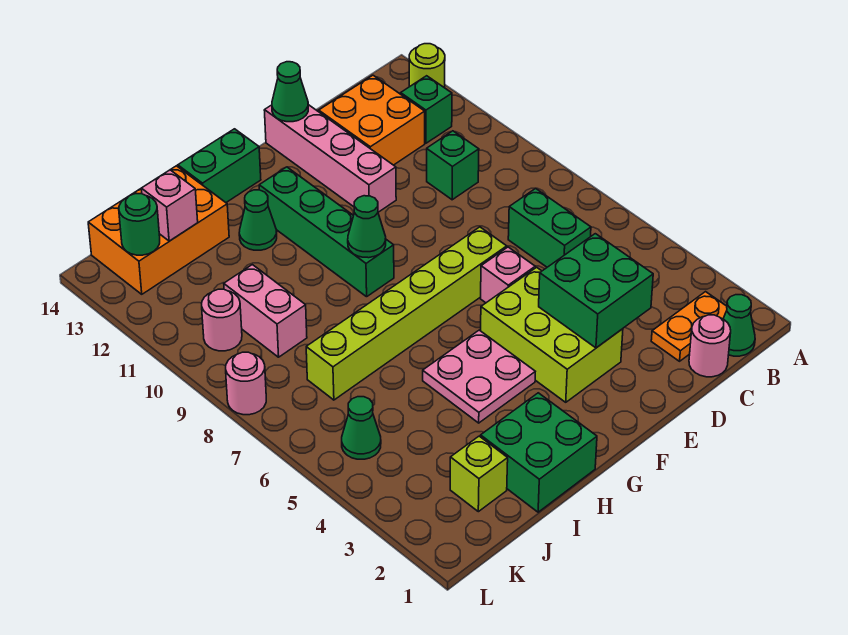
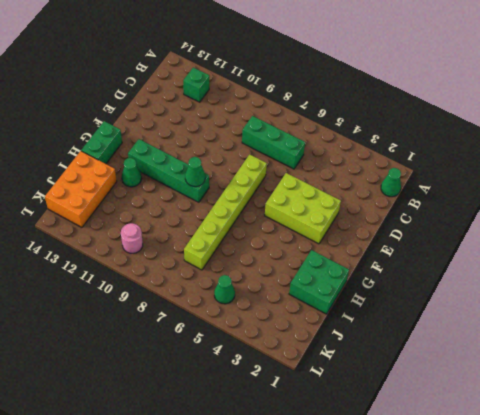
green 1x3 brick [242,116,305,169] -> green 1x2 brick [508,188,591,267]
none -> lime 1x1 round brick [409,44,445,88]
none -> orange 1x2 plate [651,292,727,361]
none -> pink 1x1 round brick [689,315,731,377]

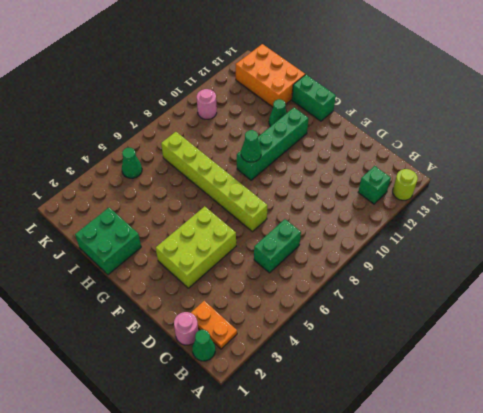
none -> green 1x1 brick [427,131,479,200]
none -> orange 2x2 brick [319,75,425,165]
none -> pink 1x1 brick [481,247,535,303]

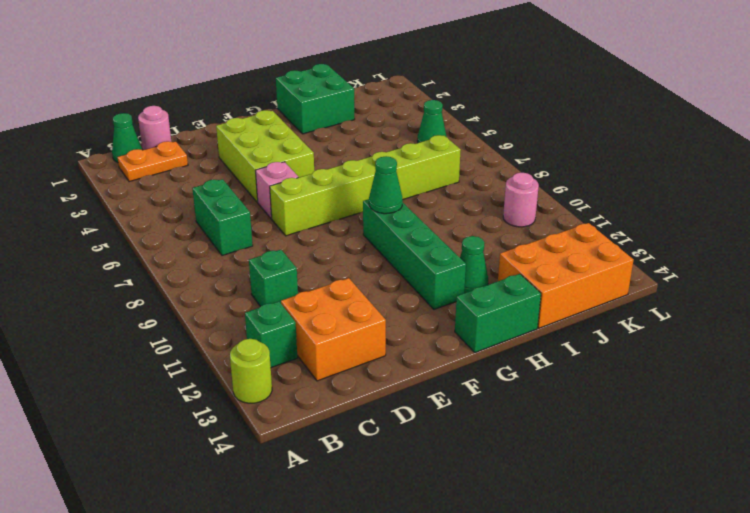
none -> pink 1x4 brick [264,105,396,212]
none -> pink 2x2 plate [423,330,535,423]
none -> lime 1x1 brick [450,436,508,512]

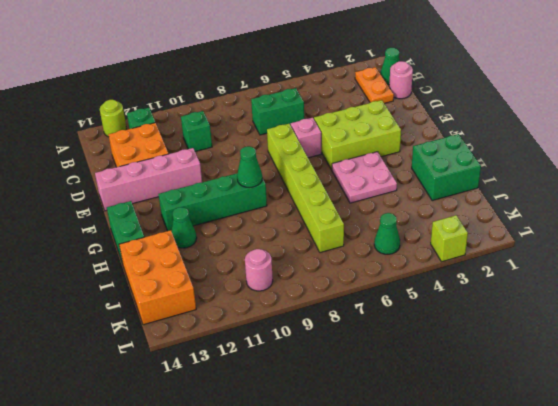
lime 1x1 brick [431,215,468,262] -> lime 1x1 brick moved to [450,436,508,512]
none -> pink 1x2 brick [224,265,307,357]
none -> pink 1x1 round brick [226,352,266,415]
none -> green 2x2 brick [539,234,653,348]

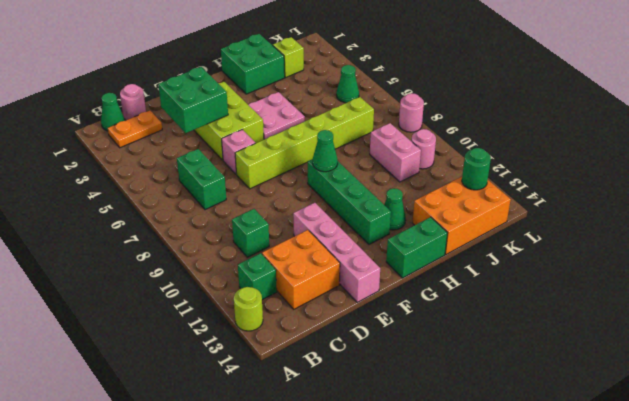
none -> green 1x1 cone [272,62,308,122]
none -> pink 1x1 brick [141,170,198,241]

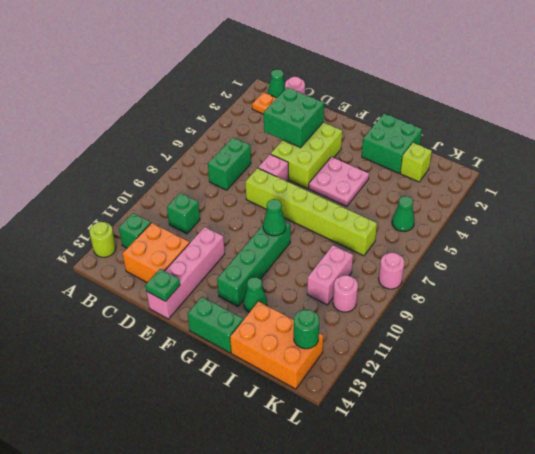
green 1x1 plate [145,269,180,301] -> green 1x1 cone [272,62,308,122]
none -> pink 1x1 brick [141,170,198,241]

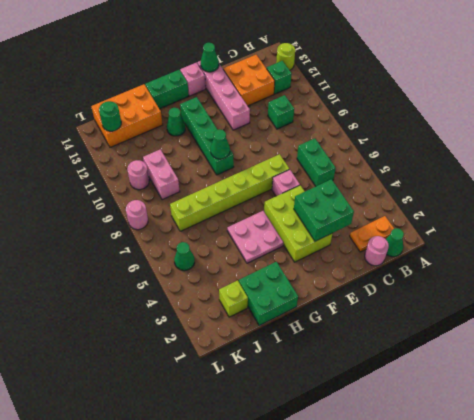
pink 1x1 brick [180,63,206,96] -> pink 1x1 brick moved to [141,170,198,241]

